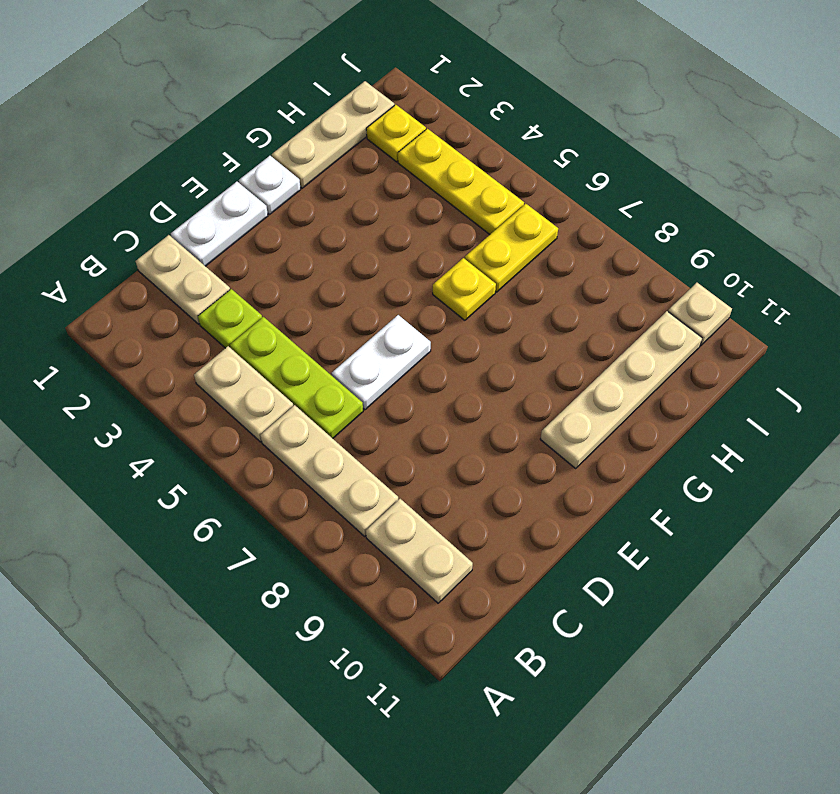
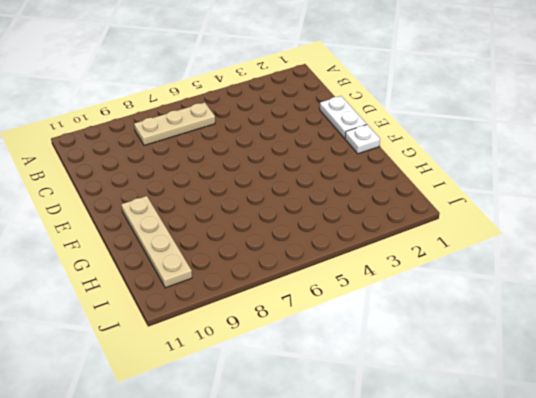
none -> tan 1x2 plate [194,346,293,442]
none -> tan 1x2 plate [366,499,473,603]
none -> tan 1x2 plate [136,235,230,324]

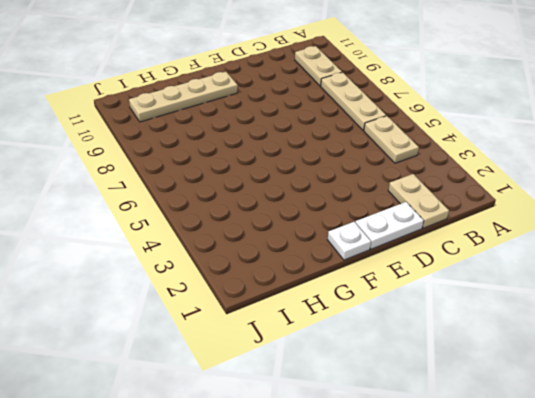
none -> lime 1x1 plate [198,289,262,348]
none -> lime 1x3 plate [230,317,363,438]
none -> white 1x2 plate [332,315,431,410]

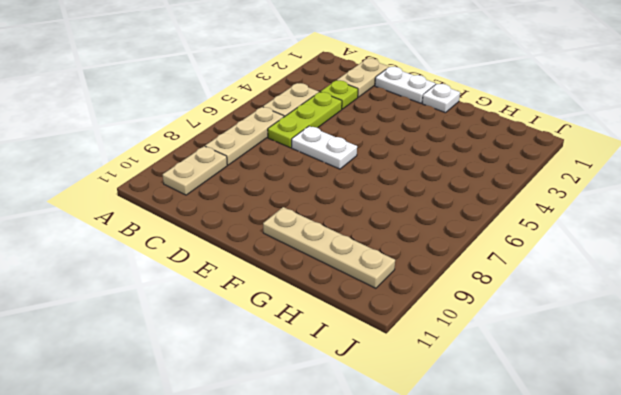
none -> tan 1x3 plate [272,81,394,188]
none -> yellow 1x1 plate [433,258,496,320]
none -> yellow 1x2 plate [465,204,558,292]

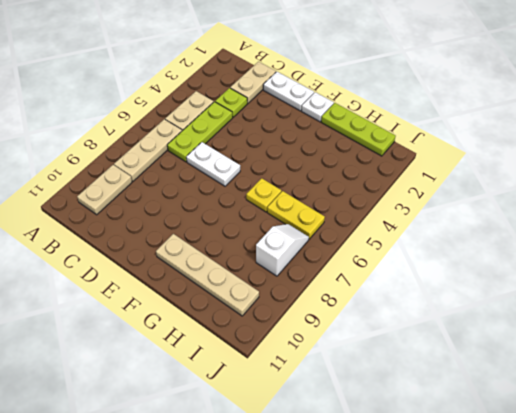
lime 1x3 plate [321,103,396,156] -> tan 1x3 plate [272,81,394,188]
white 1x2 slope [256,224,309,276] -> none
none -> yellow 1x1 plate [366,105,426,162]
none -> yellow 1x3 plate [398,129,524,235]
none -> tan 1x1 plate [668,283,732,346]

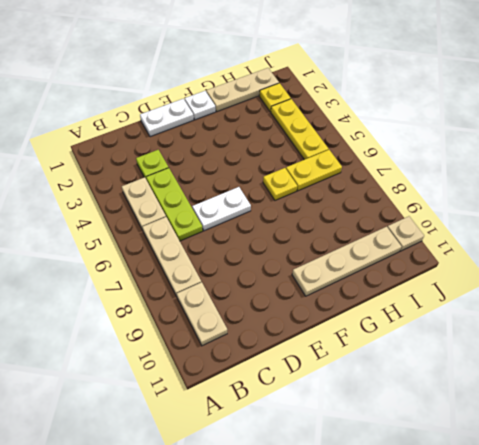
none -> tan 1x2 plate [136,235,230,324]

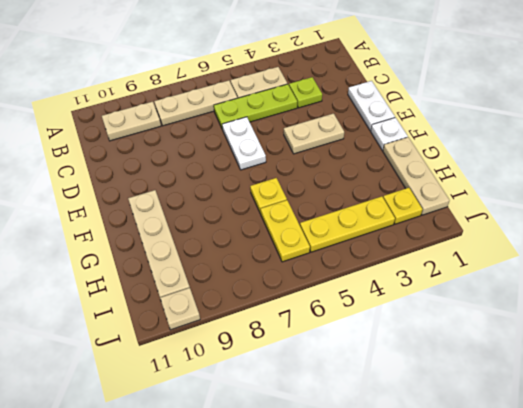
tan 1x2 plate [284,114,344,154] -> tan 1x2 plate moved to [136,235,230,324]

